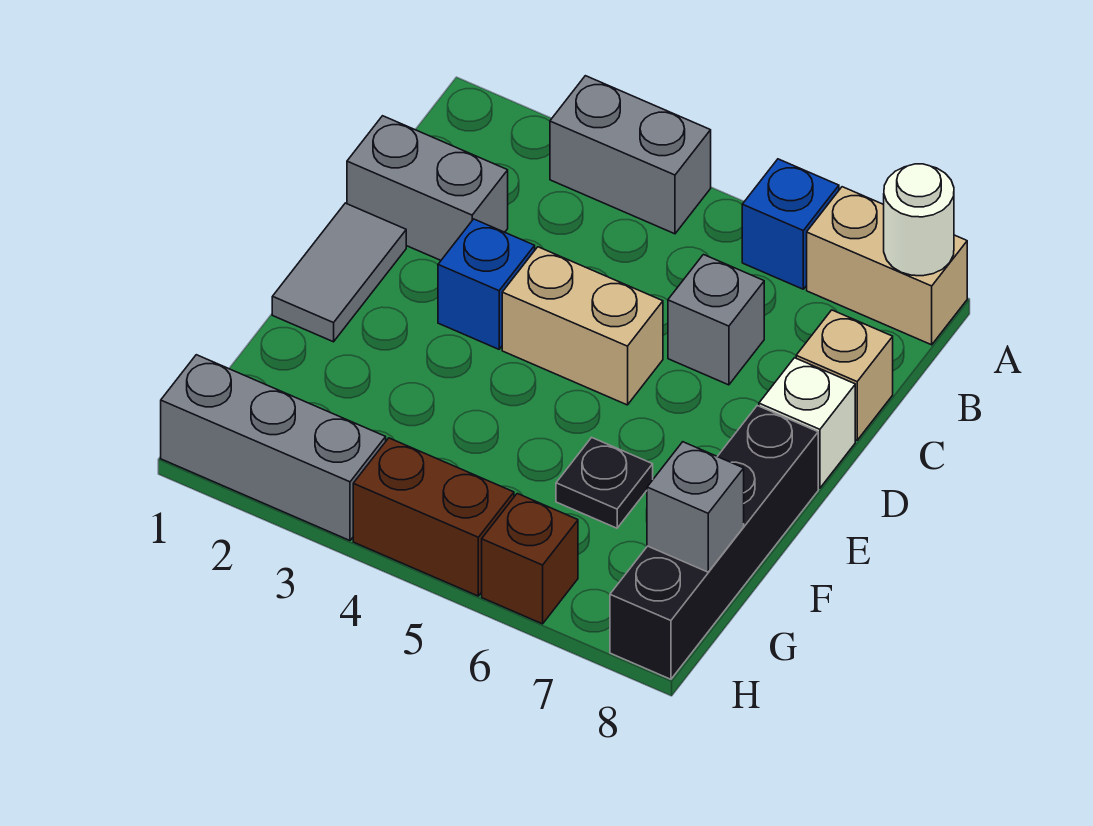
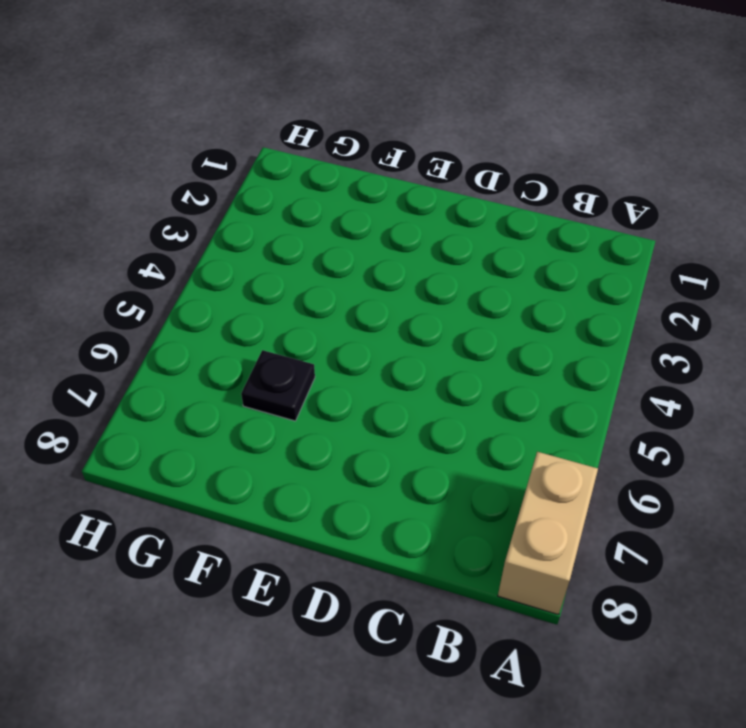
none -> grey 1x2 brick [550,76,711,234]
none -> blue 1x1 brick [742,159,839,289]
none -> grey 1x2 brick [347,116,508,260]

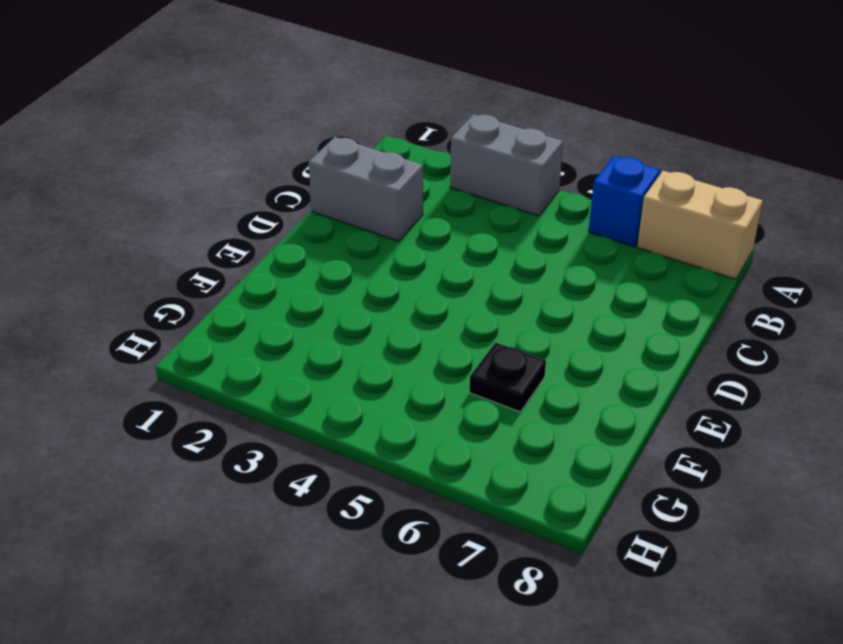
none -> grey 1x1 brick [668,255,764,385]
none -> tan 1x1 brick [796,310,893,440]
none -> grey 1x2 tile [272,203,406,342]

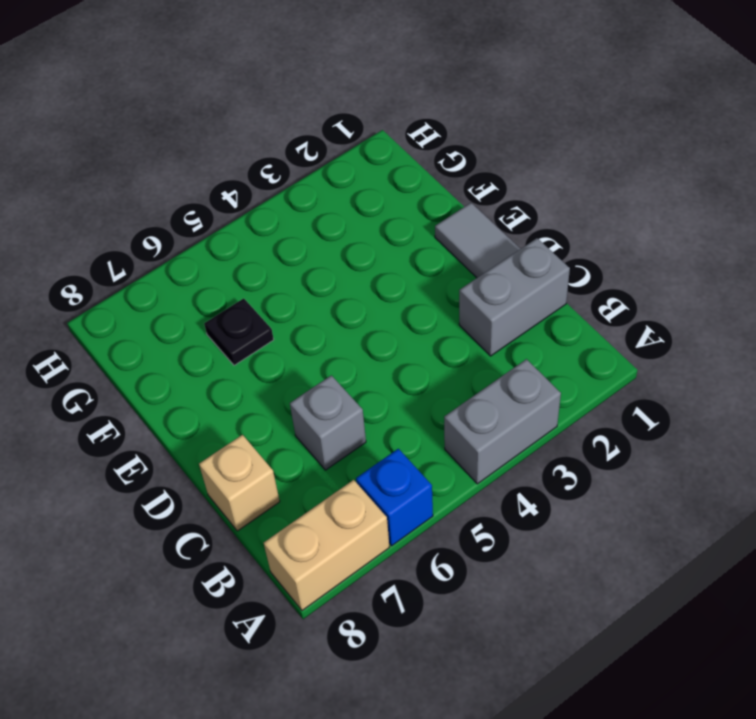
none -> blue 1x1 brick [438,219,535,349]
none -> tan 1x2 brick [502,247,663,405]
none -> white 1x1 brick [759,358,855,488]

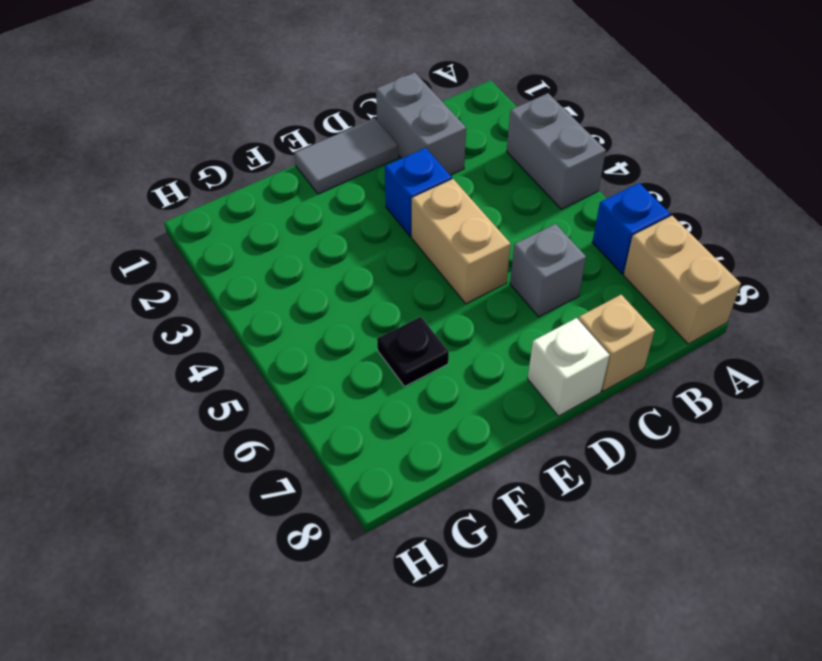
none -> black 1x4 brick [610,406,818,679]
none -> grey 1x3 brick [161,355,386,541]
none -> brown 1x2 brick [353,438,514,596]

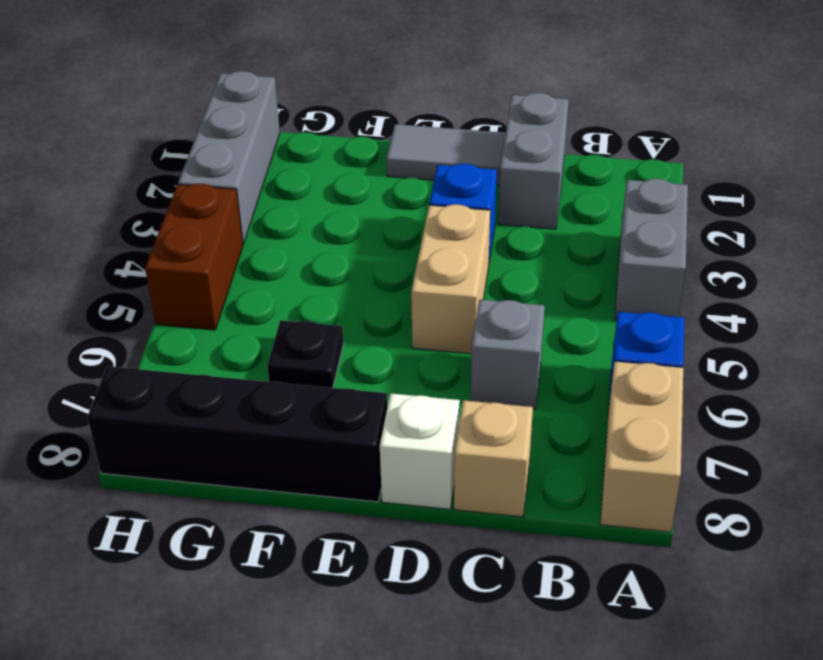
none -> brown 1x1 brick [482,494,578,624]
none -> white 1x1 round brick [884,164,954,276]
none -> grey 1x1 brick [647,442,744,572]

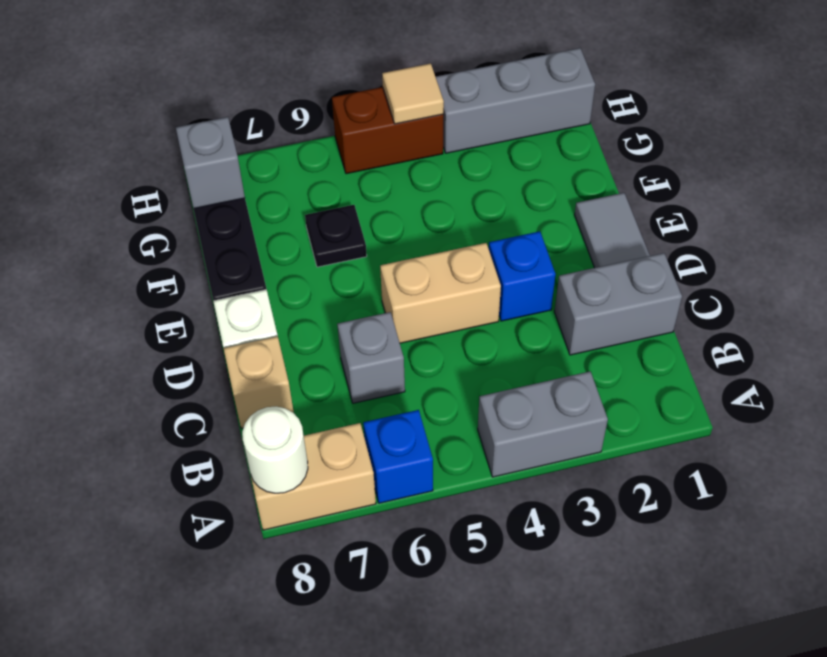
tan 1x1 tile [382,63,444,124] -> none
none -> brown 1x1 brick [482,494,578,624]

